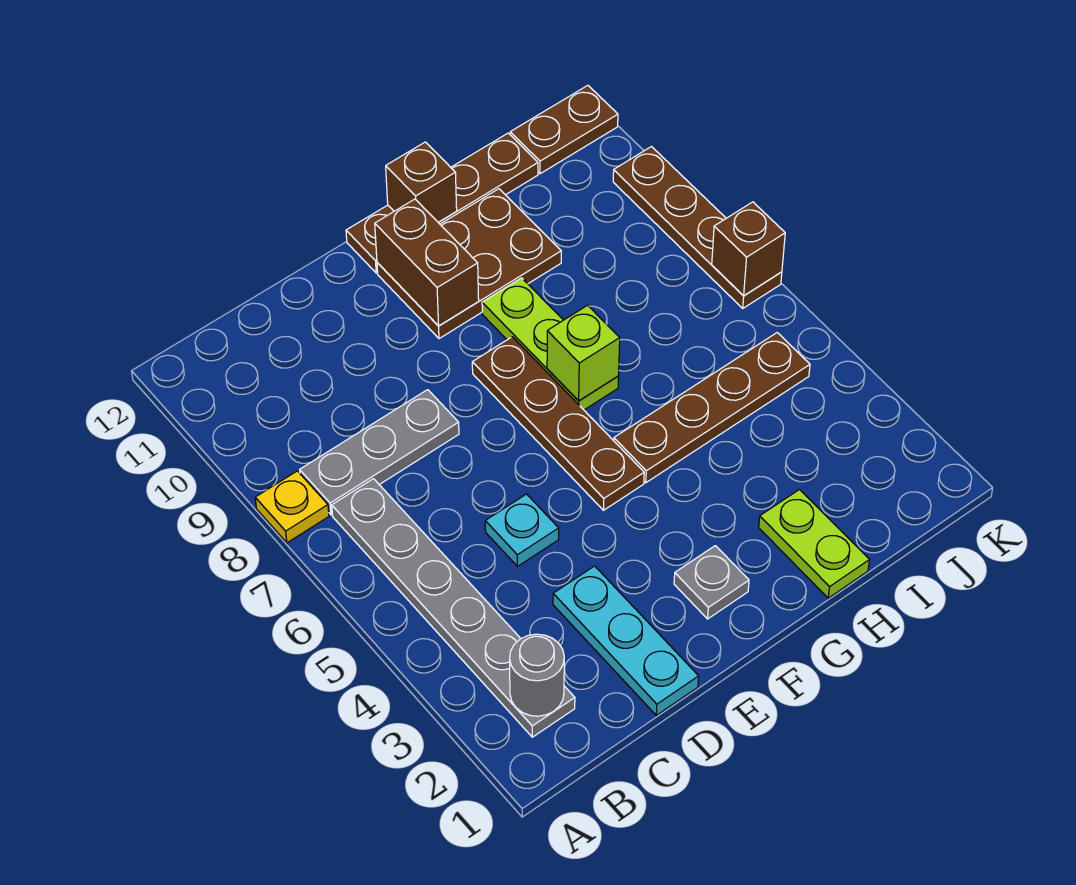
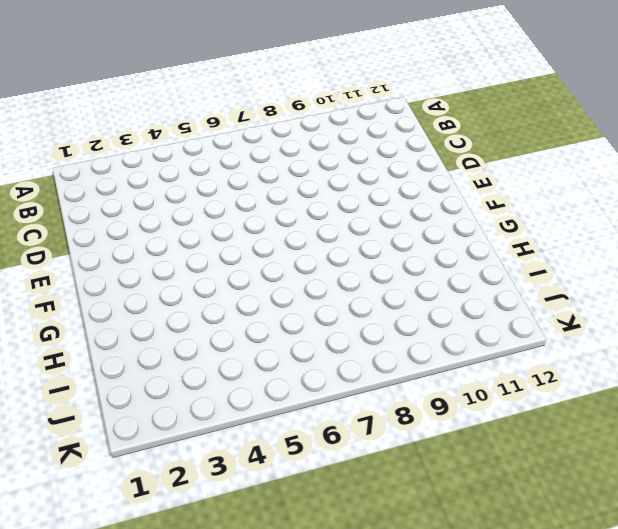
none -> yellow 1x1 plate [255,471,329,543]
none -> grey 1x6 plate [332,479,575,737]
none -> grey 1x3 plate [300,390,459,515]

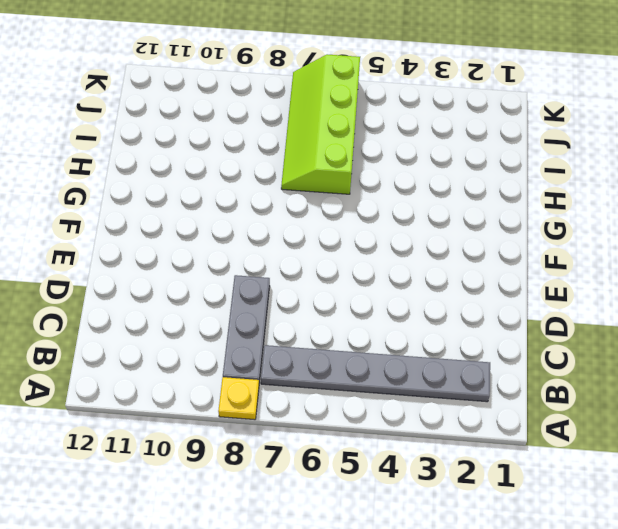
lime 2x4 slope [281,54,360,194] -> brown 1x4 plate [613,147,782,308]
none -> cyan 1x3 plate [553,566,699,715]
none -> cyan 1x1 plate [485,494,559,566]
none -> grey 1x1 plate [674,546,749,619]

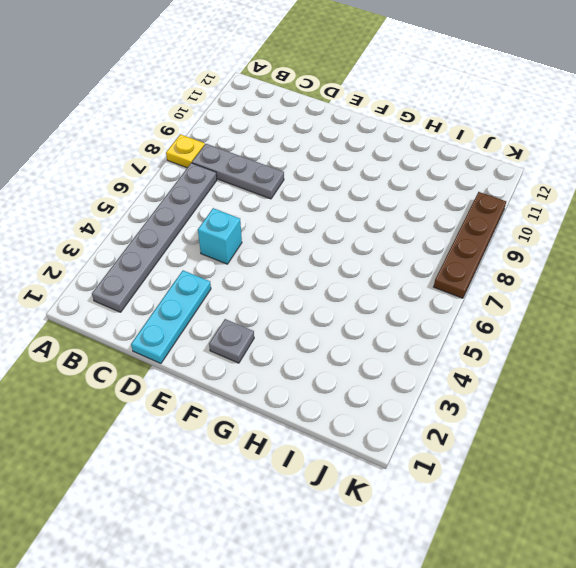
cyan 1x1 brick [198,208,242,264] -> cyan 1x1 plate [485,494,559,566]
none -> brown 1x4 plate [472,337,644,510]
none -> brown 2x3 plate [377,189,561,339]
none -> brown 1x4 plate [346,133,538,273]

